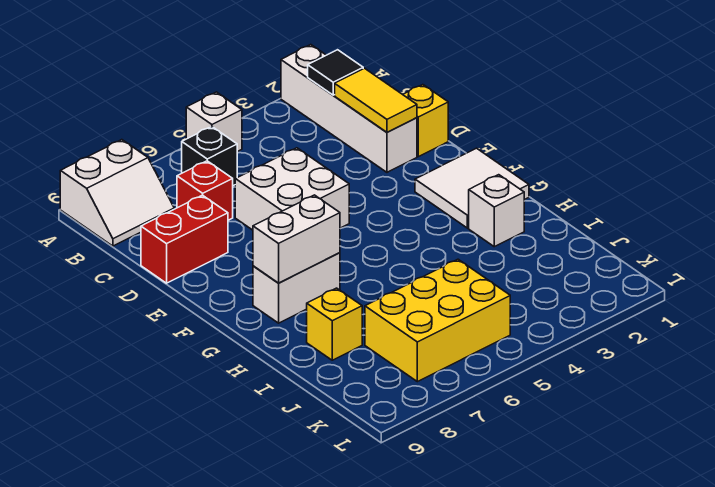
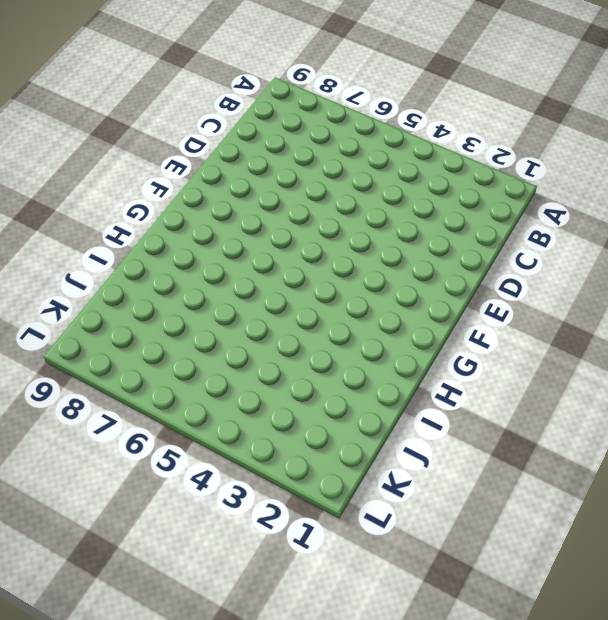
none -> white 1x4 brick [281,45,417,172]
none -> white 1x1 brick [186,92,242,152]
none -> white 2x2 slope [60,140,174,246]

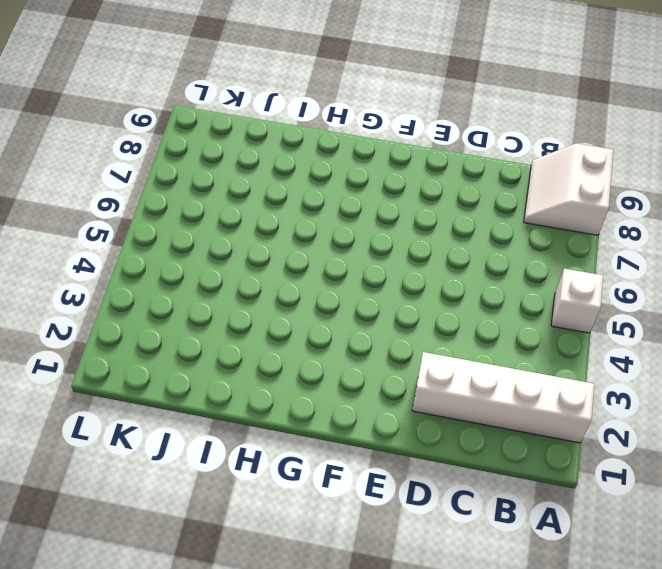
none -> black 1x1 brick [182,126,237,186]
none -> red 1x1 brick [177,161,233,220]
none -> yellow 1x1 brick [403,85,448,157]

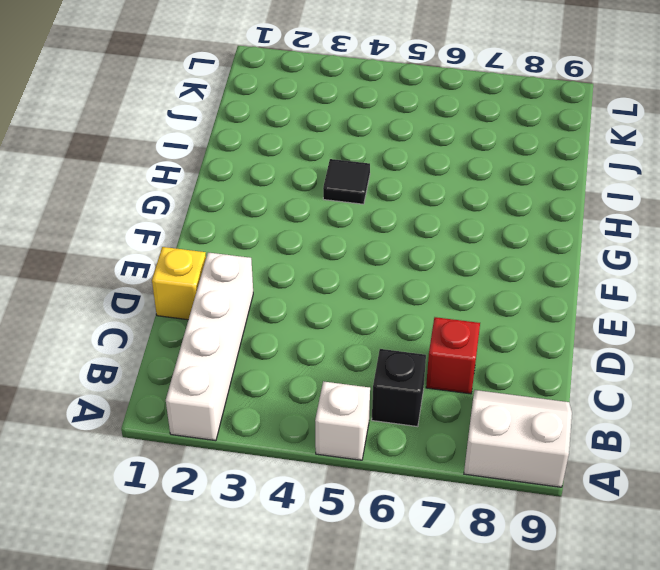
black 1x1 tile [323,159,370,204] -> black 1x1 tile moved to [308,50,363,95]
none -> white 2x2 brick [235,148,349,230]
none -> red 1x2 brick [141,195,228,283]
none -> white 2x2 tile [415,148,529,228]

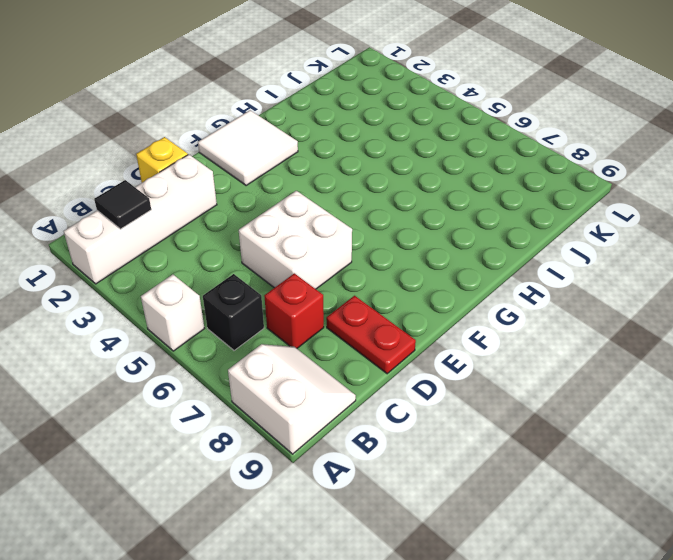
red 1x2 plate [326,296,416,374] -> red 1x2 brick [141,195,228,283]
none -> white 1x2 brick [253,253,340,323]
none -> white 1x1 brick [469,175,524,247]
none -> yellow 1x1 brick [307,288,362,360]

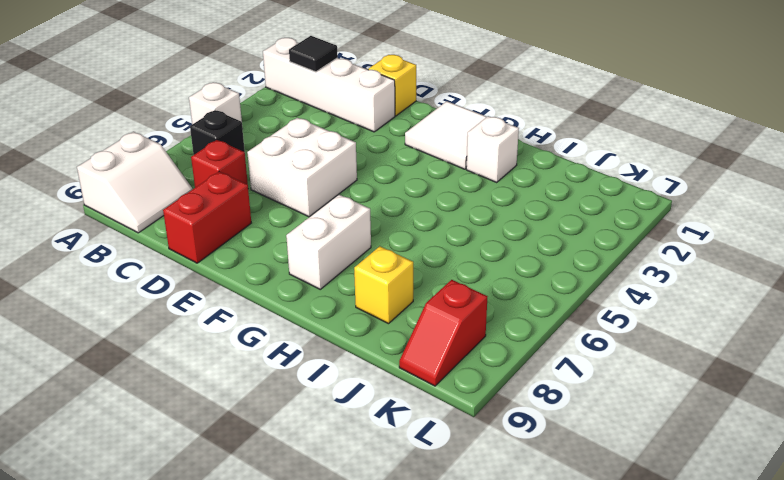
red 1x2 slope [399,280,487,386] -> none
none -> yellow 2x3 brick [365,259,510,382]
none -> yellow 1x2 tile [335,68,417,132]
none -> white 1x2 brick [253,195,340,283]

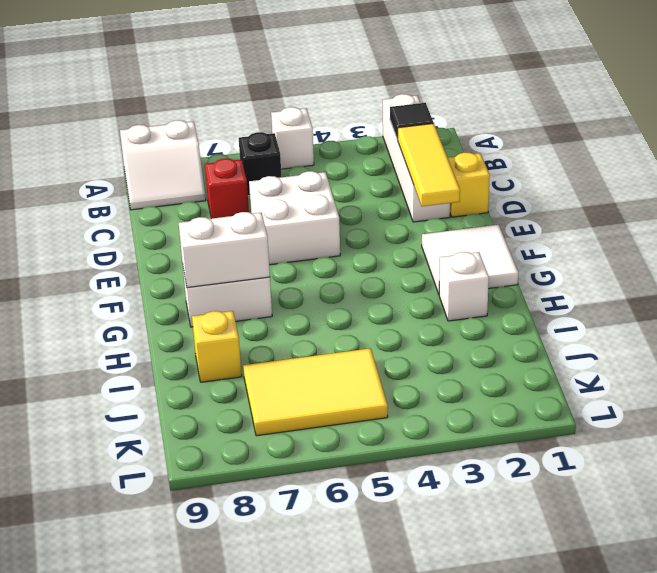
yellow 1x3 tile [398,123,460,206] -> yellow 1x2 tile [335,68,417,132]
yellow 2x3 tile [243,348,388,436] -> yellow 2x3 brick [365,259,510,382]
none -> red 1x2 brick [141,195,228,283]

